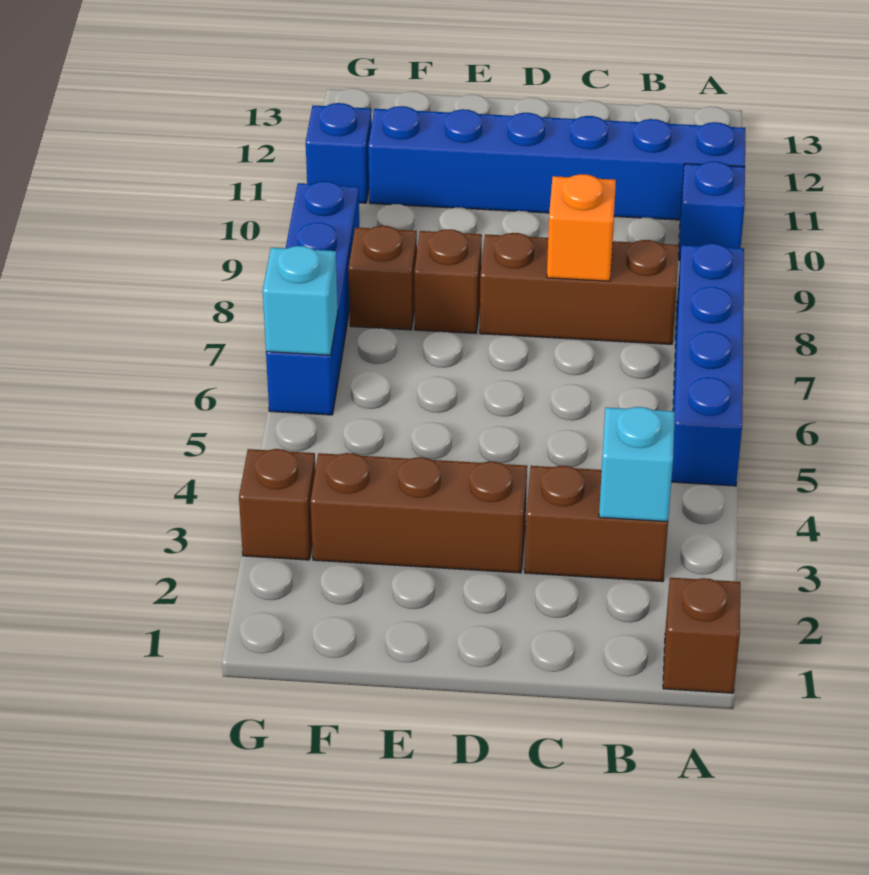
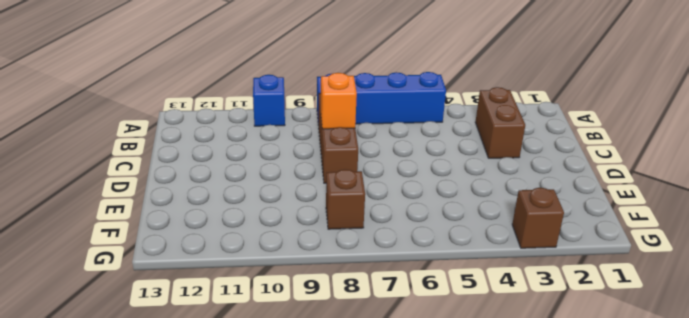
none -> brown 1x1 brick [663,578,740,693]
none -> blue 1x6 brick [368,106,745,220]
none -> brown 1x3 brick [310,453,527,573]

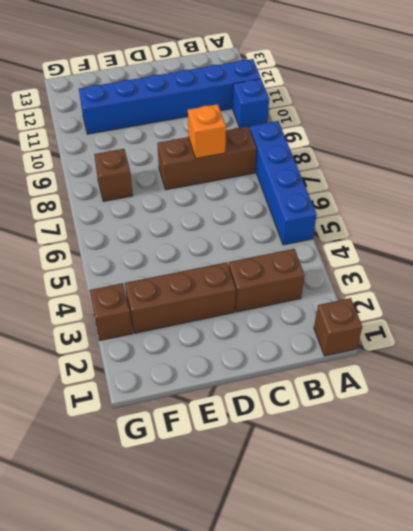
none -> brown 1x1 brick [414,229,482,334]
none -> blue 1x4 brick [266,181,359,415]
none -> blue 1x1 brick [306,103,372,203]

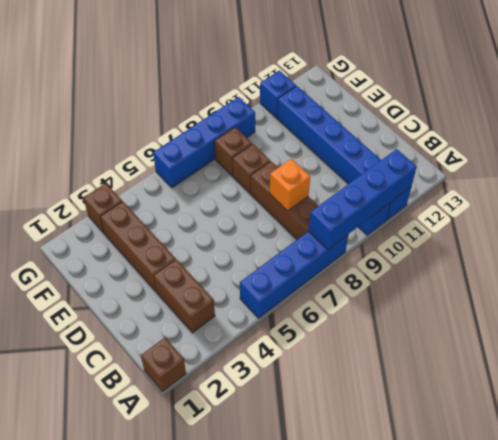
blue 1x4 brick [308,149,417,249] -> none
none -> cyan 1x1 brick [599,407,675,522]
none -> cyan 1x1 brick [263,246,338,355]

